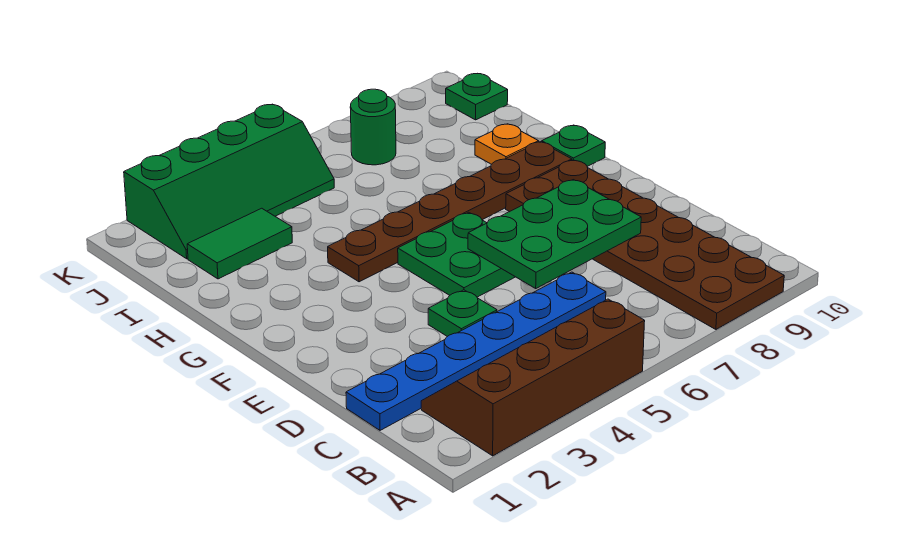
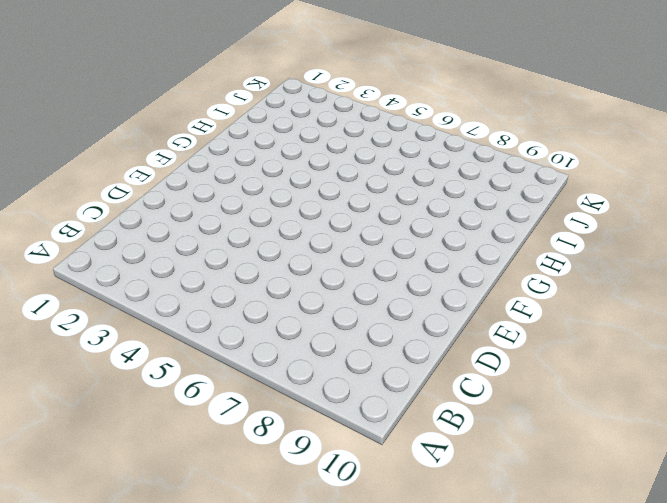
none -> brown 2x4 slope [421,299,645,456]
none -> brown 2x6 plate [506,160,784,329]
none -> blue 1x6 plate [346,272,606,430]

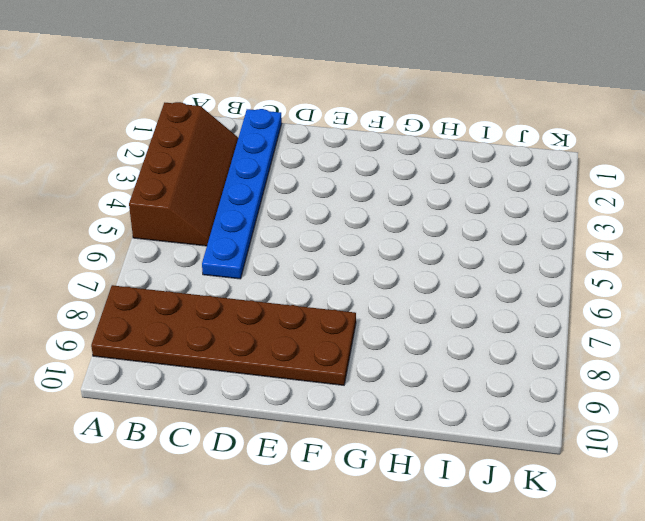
none -> green 1x1 plate [428,290,497,337]
none -> green 2x2 plate [398,212,515,297]
none -> brown 1x6 plate [328,142,572,282]

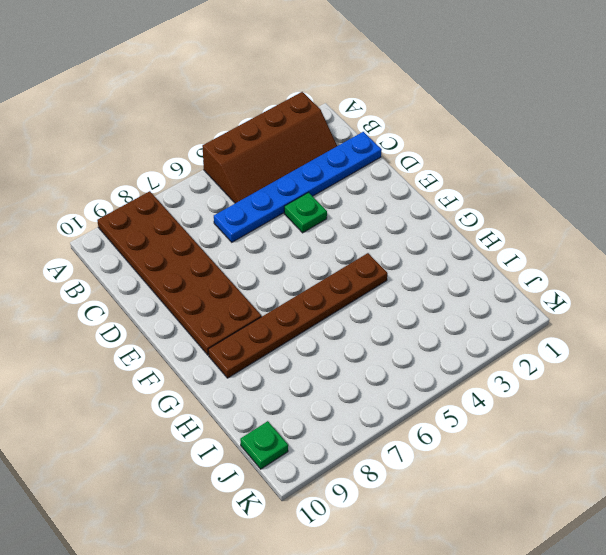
none -> green 2x2 plate [398,212,515,297]
none -> green 1x1 plate [542,125,605,166]
none -> orange 1x1 plate [475,124,539,164]

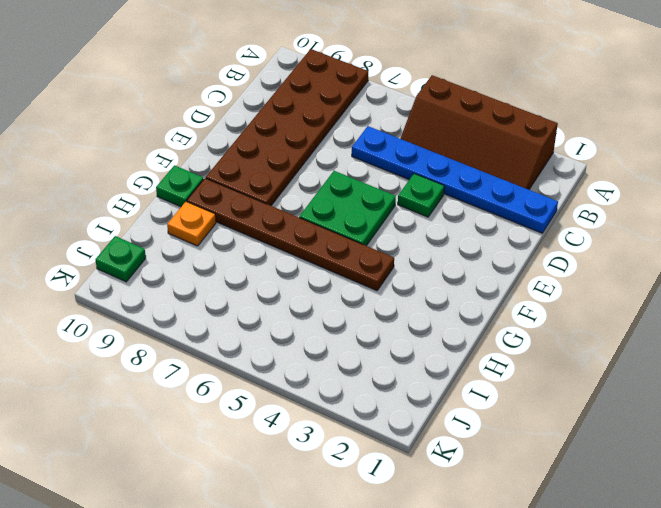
none -> green 1x2 tile [187,208,292,279]
none -> green 2x4 slope [124,104,334,259]
none -> green 1x1 round brick [350,89,396,165]

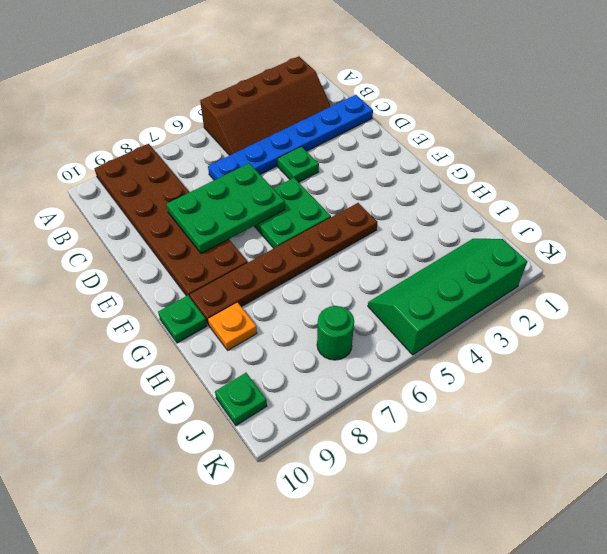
none -> green 1x2 tile [187,208,292,279]

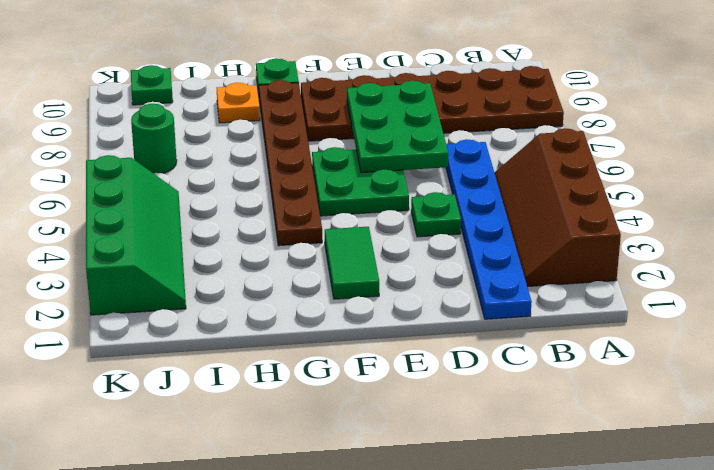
green 1x2 tile [325,227,379,299] -> green 1x2 tile moved to [187,208,292,279]

